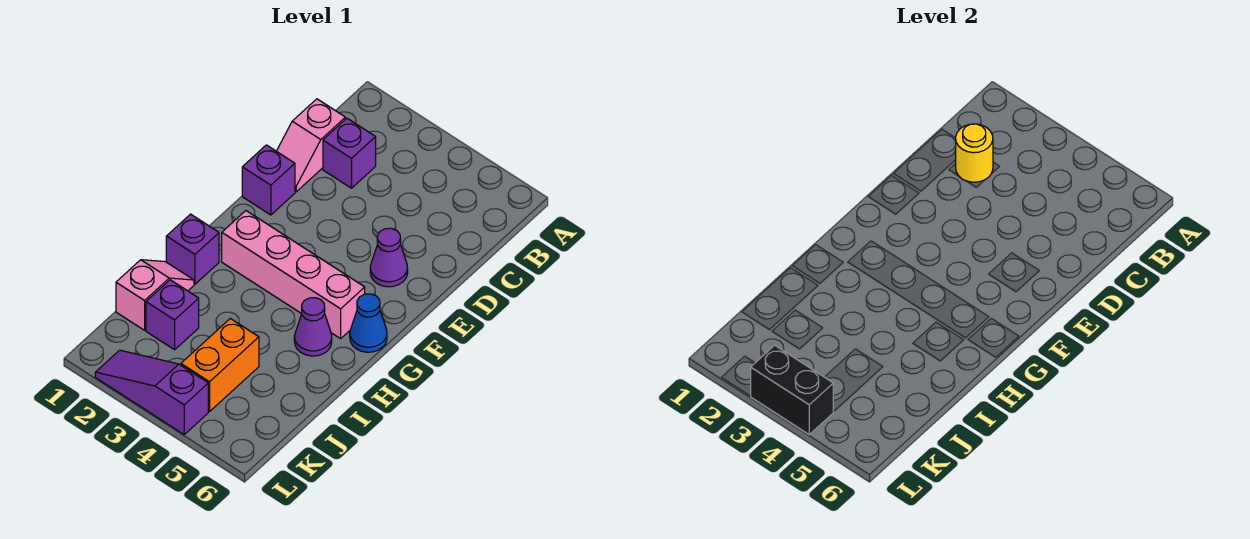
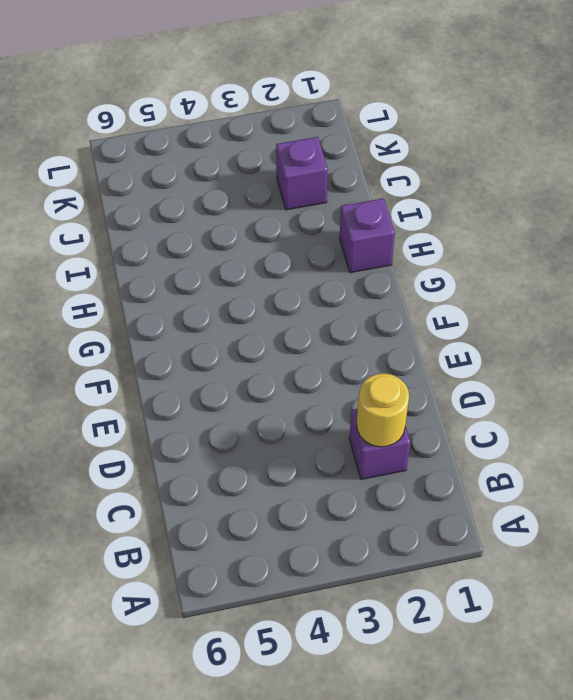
none -> pink 1x2 slope [277,99,345,192]
none -> purple 1x1 brick [242,145,295,215]
none -> purple 1x1 cone [370,228,408,287]

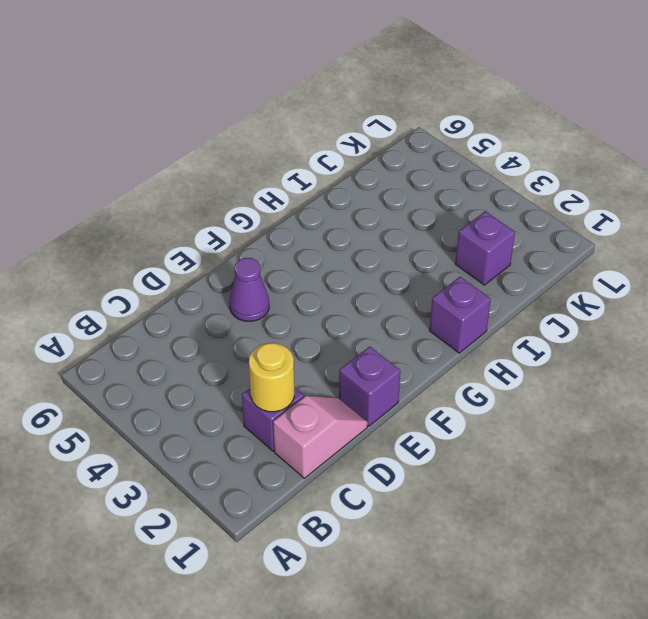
none -> pink 1x4 brick [222,211,365,339]
none -> blue 1x1 cone [350,294,387,352]
none -> purple 1x1 cone [294,298,332,356]

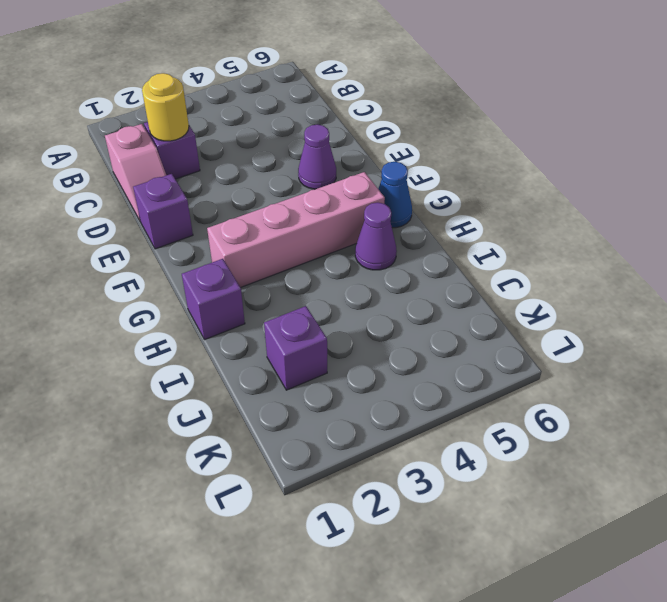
none -> pink 1x2 slope [116,260,194,330]
none -> orange 1x2 brick [181,319,259,412]
none -> purple 1x3 slope [95,350,208,434]

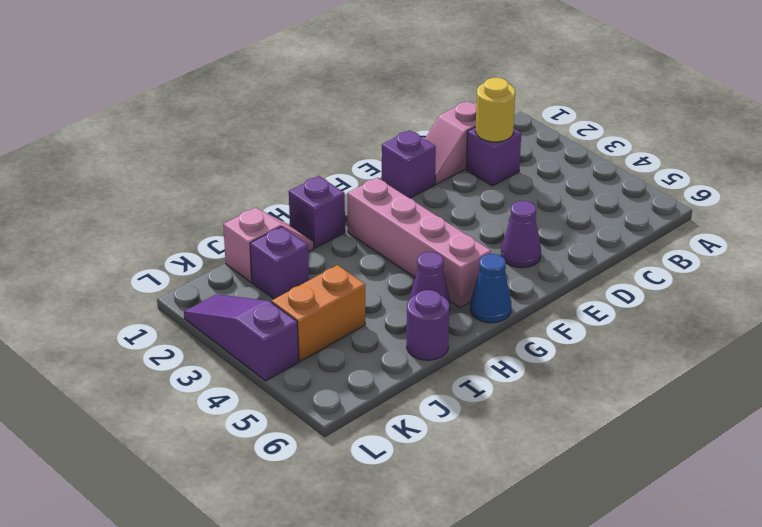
purple 1x1 round brick [407,290,449,360] -> none
none -> black 1x2 brick [751,345,833,434]

